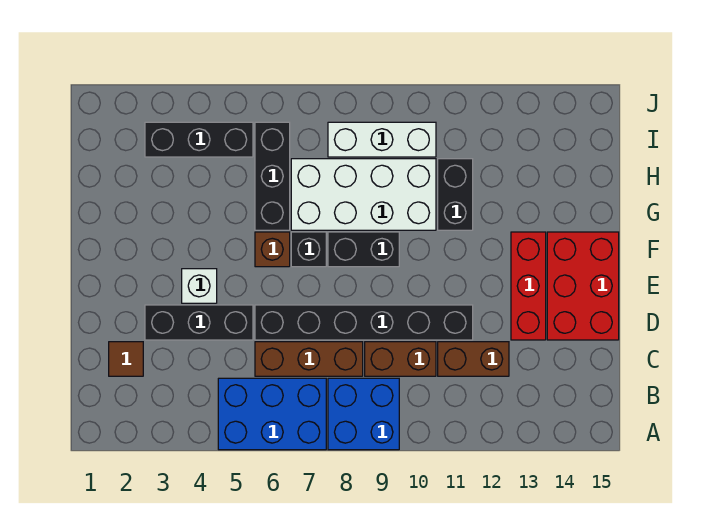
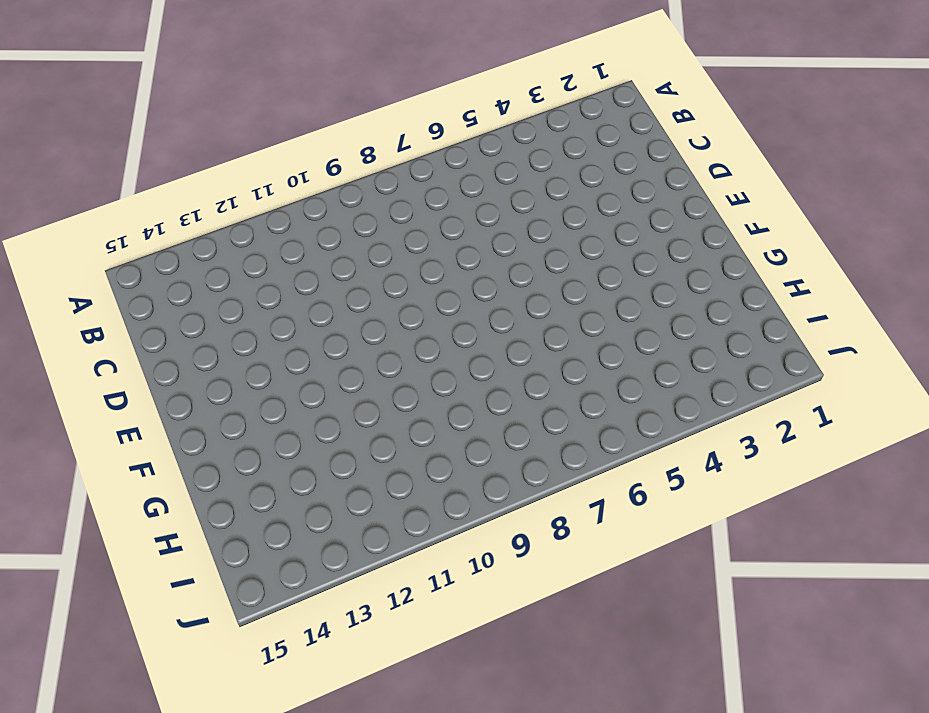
none -> blue 2x3 brick [218,378,326,450]
none -> blue 2x2 brick [328,378,399,450]
none -> brown 1x1 tile [109,342,143,376]

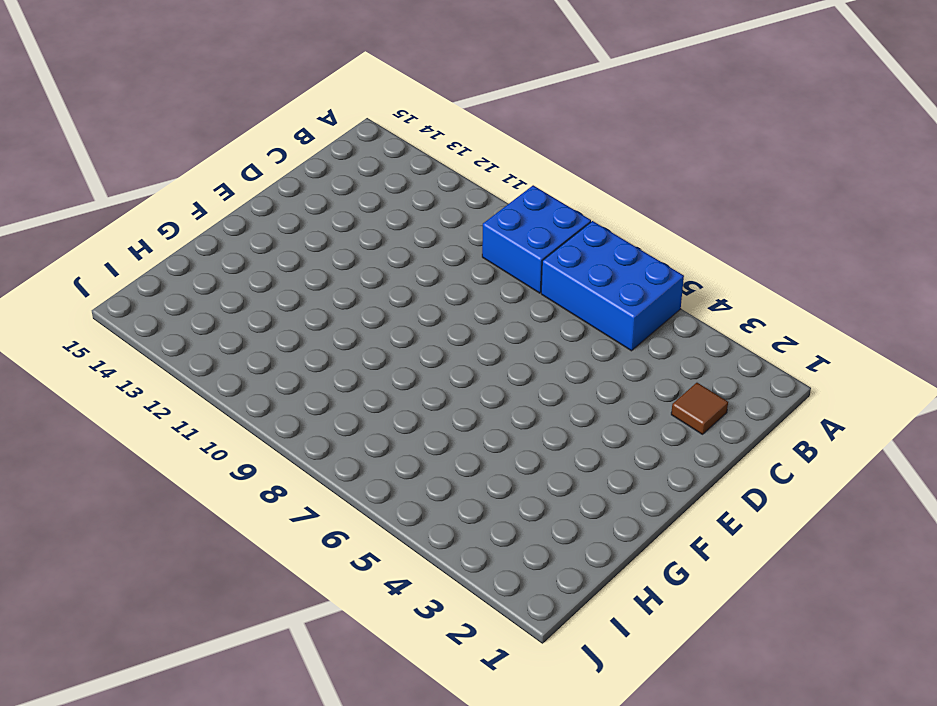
none -> brown 1x3 brick [255,342,363,376]
none -> brown 1x2 brick [365,342,436,376]
none -> brown 1x2 brick [438,342,509,376]

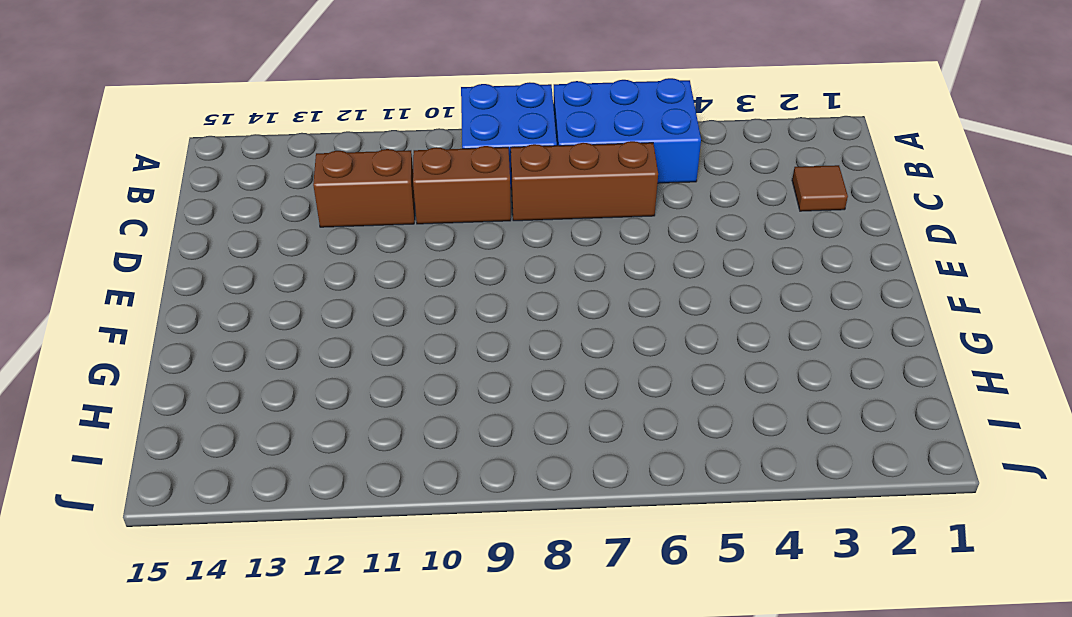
none -> black 1x3 brick [145,305,253,340]
none -> black 1x6 brick [255,305,473,340]
none -> red 1x3 brick [511,232,546,340]

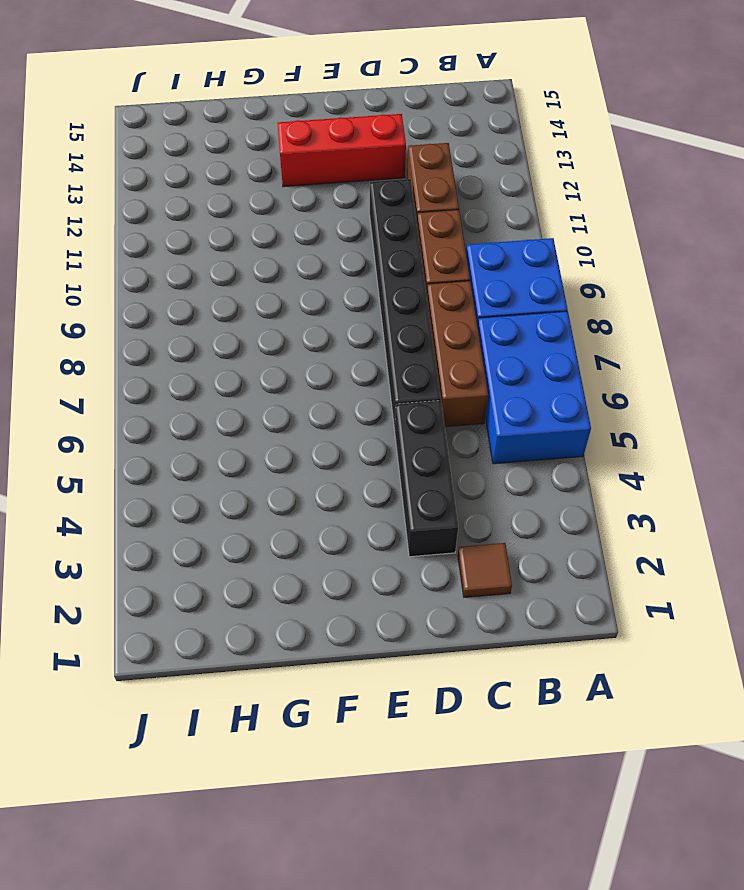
none -> red 2x3 brick [547,232,619,340]
none -> white 1x1 brick [182,269,217,303]
none -> brown 1x1 brick [255,232,290,267]

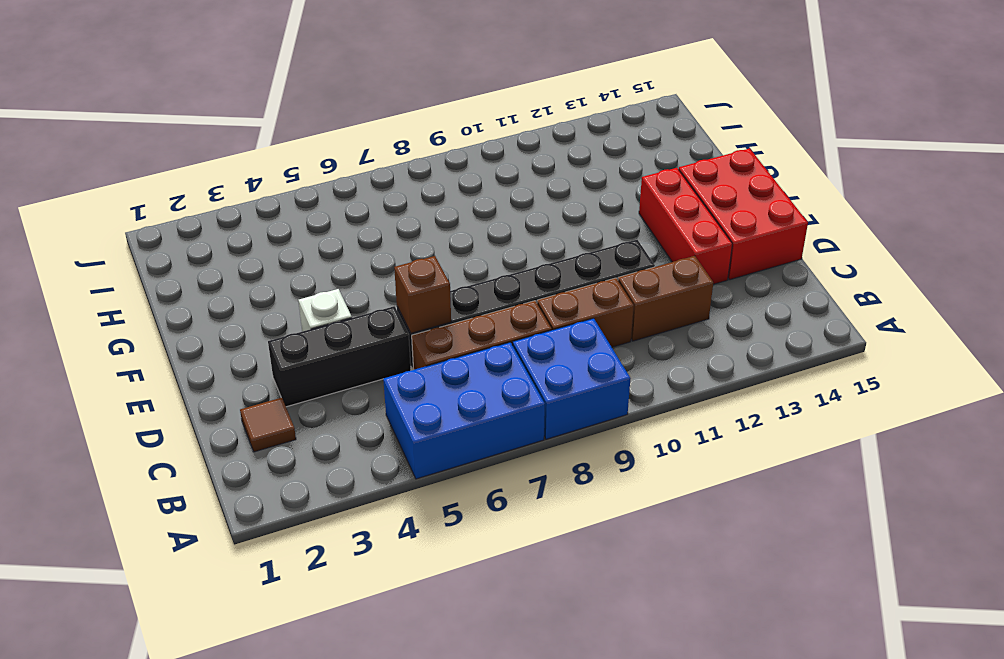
brown 1x1 brick [394,256,451,333] -> brown 1x1 brick moved to [255,232,290,267]
none -> black 1x1 brick [291,232,326,267]
none -> black 1x2 brick [328,232,399,267]
none -> black 1x3 brick [255,122,290,230]

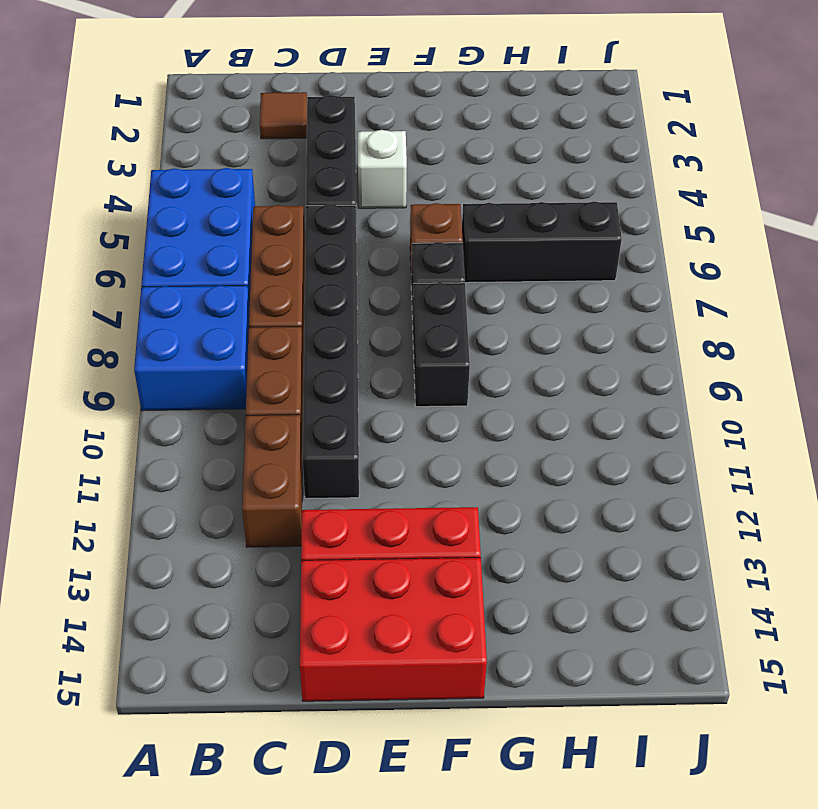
none -> white 2x4 brick [291,159,436,230]
none -> black 1x2 brick [438,159,473,230]
none -> black 1x3 brick [145,122,253,157]

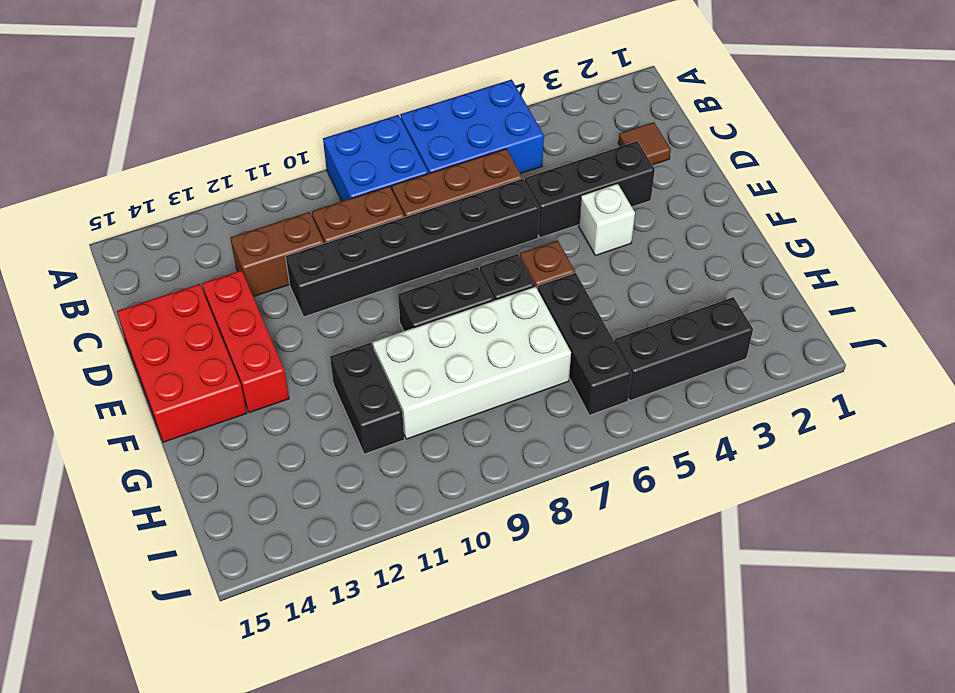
none -> white 1x3 brick [328,122,436,157]

